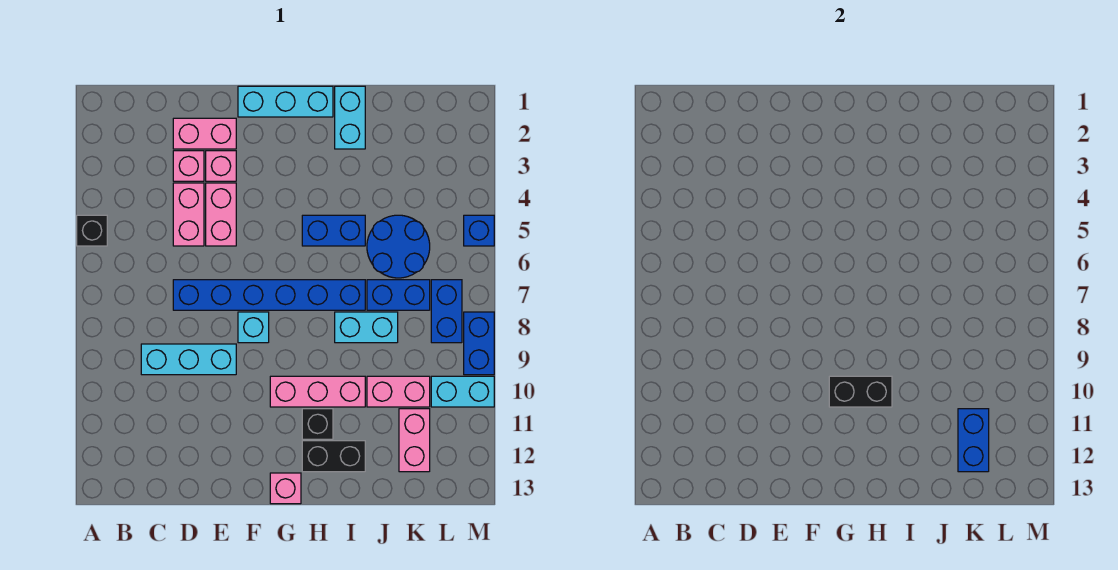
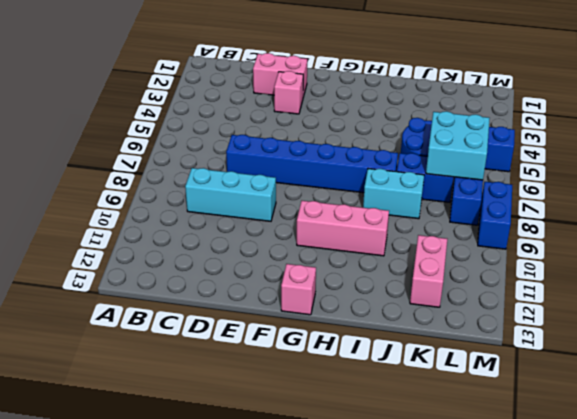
cyan 2x2 brick [426,111,490,180] -> none
none -> black 1x1 brick [77,215,107,246]
none -> pink 1x1 brick [173,151,204,181]
none -> pink 1x2 brick [173,183,204,246]

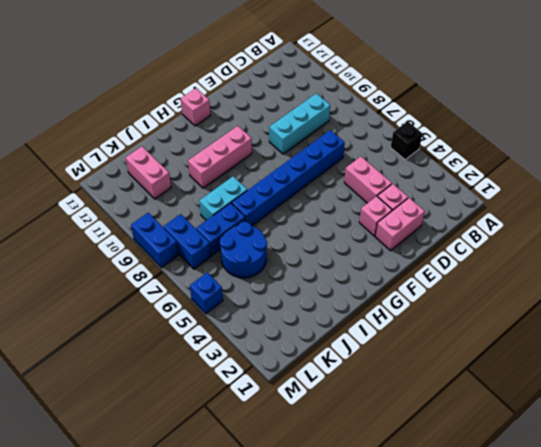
none -> pink 1x2 brick [206,183,236,246]
none -> cyan 1x3 brick [238,86,333,117]
none -> cyan 1x1 brick [238,312,269,343]

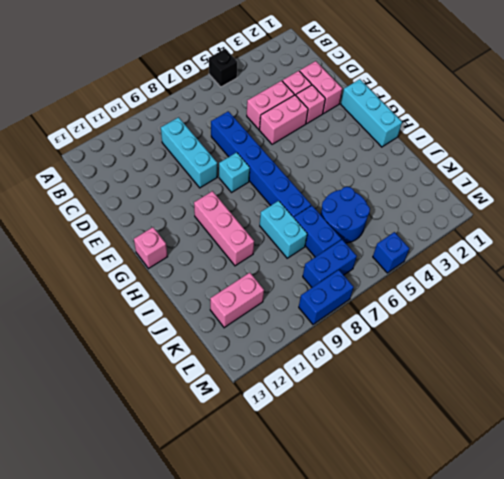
none -> blue 1x2 brick [302,215,365,246]
none -> black 1x1 brick [302,409,333,439]
none -> black 1x2 brick [302,441,365,472]

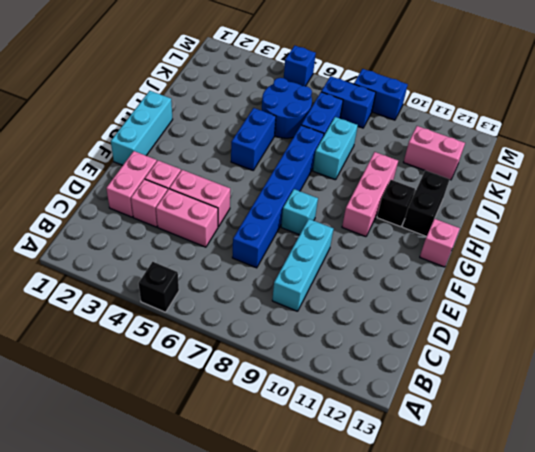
none -> cyan 1x2 brick [335,86,365,149]
none -> pink 1x2 brick [367,376,430,407]
none -> cyan 1x2 brick [431,376,494,407]

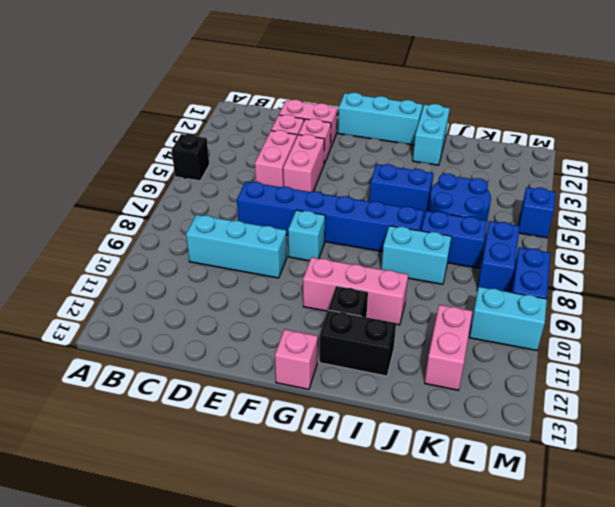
none -> pink 1x2 brick [367,376,430,407]
none -> black 1x2 brick [829,376,892,407]
none -> blue 1x2 brick [958,409,989,472]

